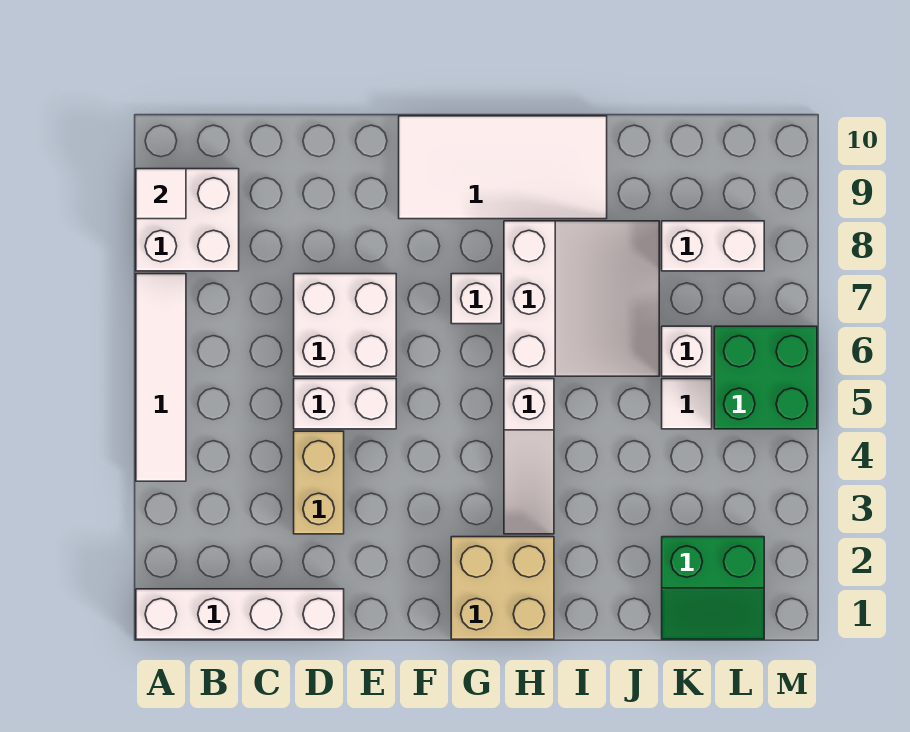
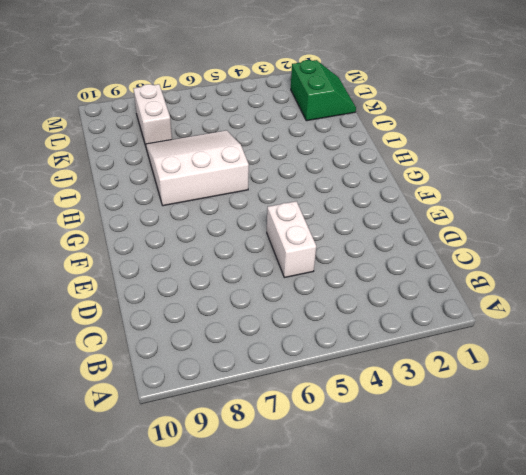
none -> white 1x4 brick [136,589,344,639]
none -> white 1x4 tile [136,274,186,481]
none -> white 2x2 brick [136,169,239,271]

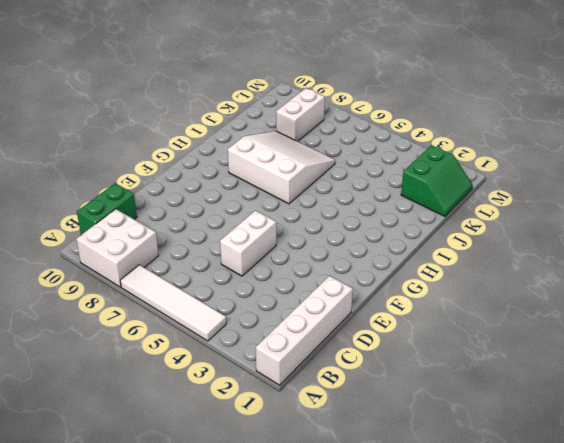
green 1x2 brick [77,183,137,235] -> none
none -> tan 1x2 brick [294,431,344,534]
none -> white 2x2 brick [294,274,396,376]
none -> white 2x4 tile [399,116,607,219]

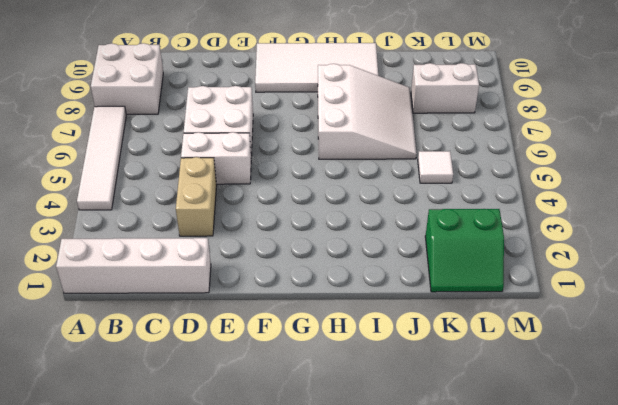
none -> tan 2x2 brick [451,537,554,639]
none -> white 1x1 brick [451,274,501,324]
none -> white 1x3 slope [504,379,554,534]

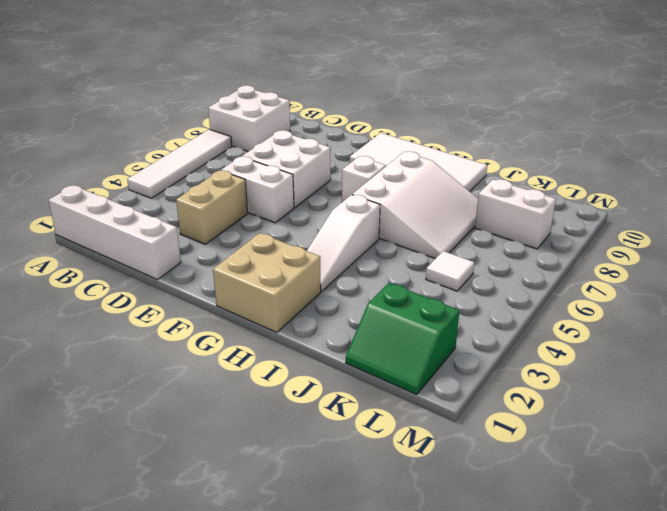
none -> white 1x1 brick [662,326,712,376]
none -> green 2x2 brick [714,326,817,429]
none -> white 1x1 tile [136,169,186,219]

